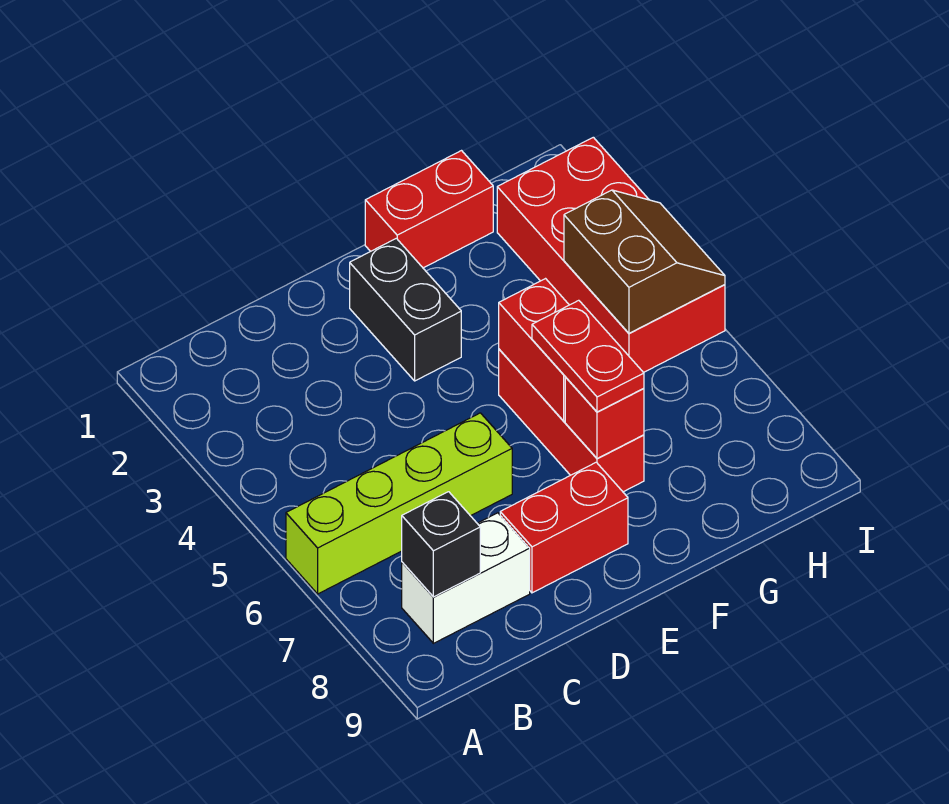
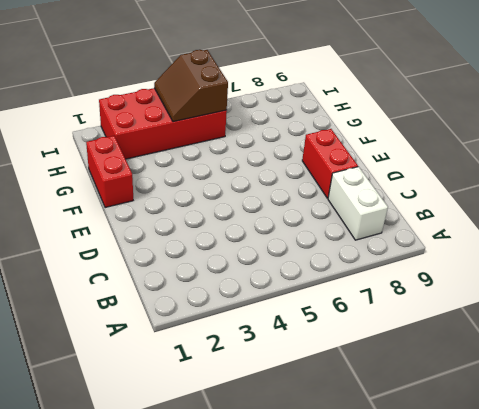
brown 2x2 slope [154,50,228,122] -> brown 2x2 slope turned to [564,190,725,333]
none -> lime 1x4 brick [286,413,512,594]
none -> black 1x2 brick [350,238,461,381]
none -> red 1x3 brick [499,349,644,492]

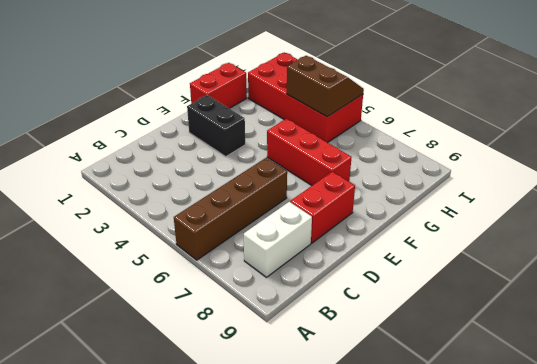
brown 1x4 brick [174,158,287,260] -> lime 1x4 brick [286,413,512,594]
none -> black 1x1 brick [402,492,480,597]
none -> red 1x2 brick [499,279,569,421]
none -> red 1x1 brick [565,377,644,459]

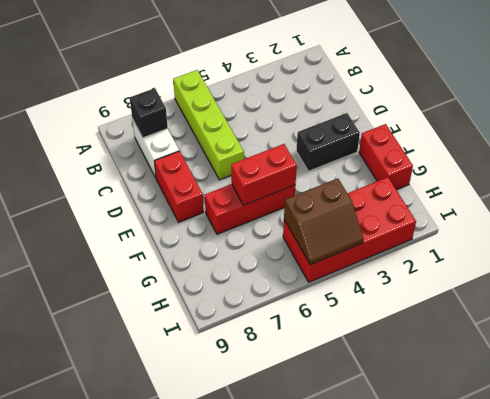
none -> red 1x1 brick [565,377,644,459]
none -> red 1x2 plate [532,300,644,412]

